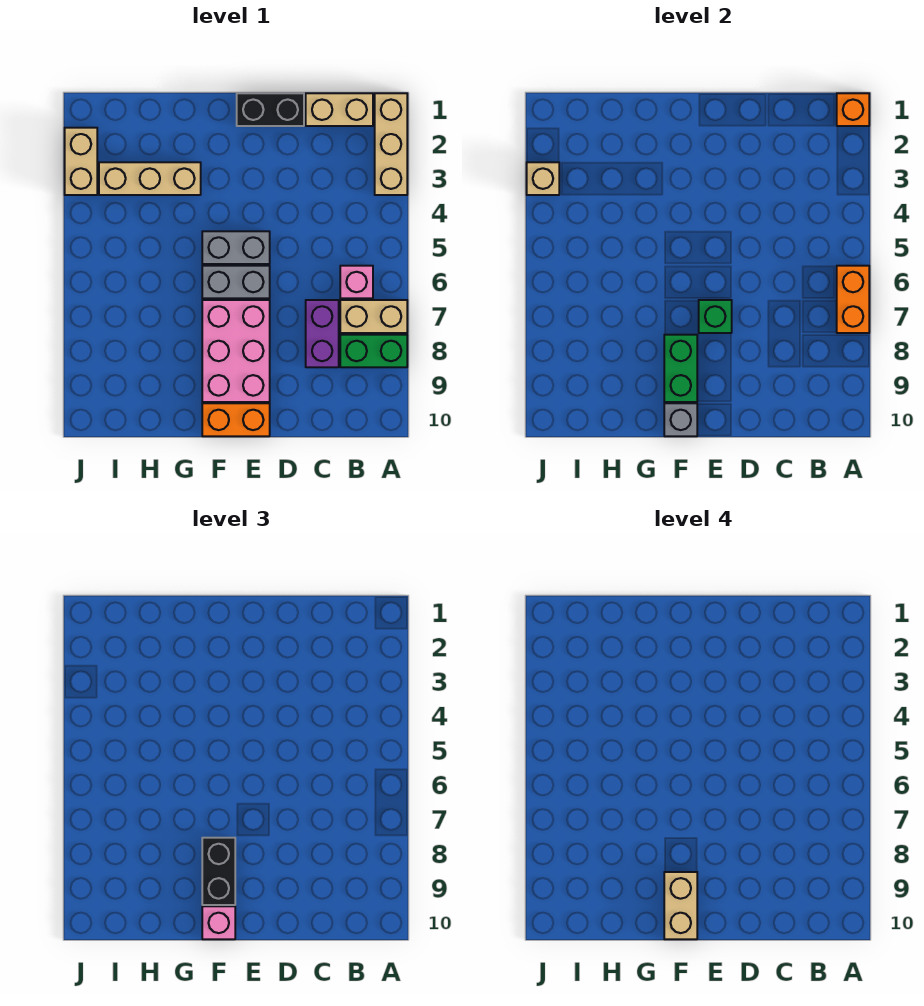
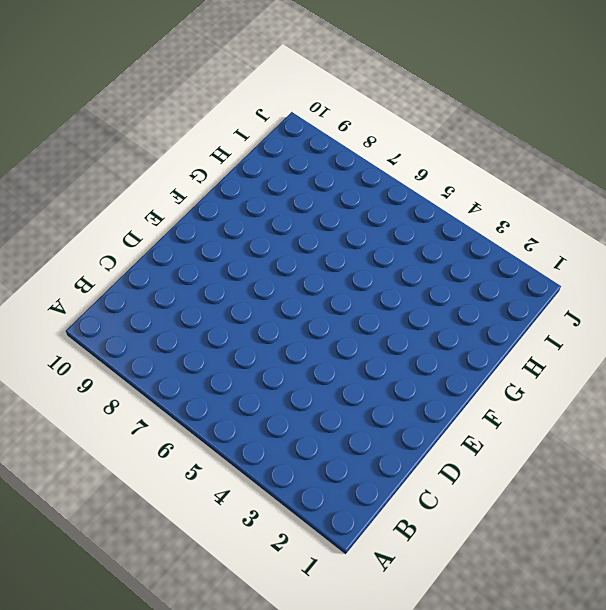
none -> tan 1x3 brick [375,93,407,195]
none -> tan 1x2 brick [340,300,407,333]
none -> green 1x2 brick [340,335,407,367]

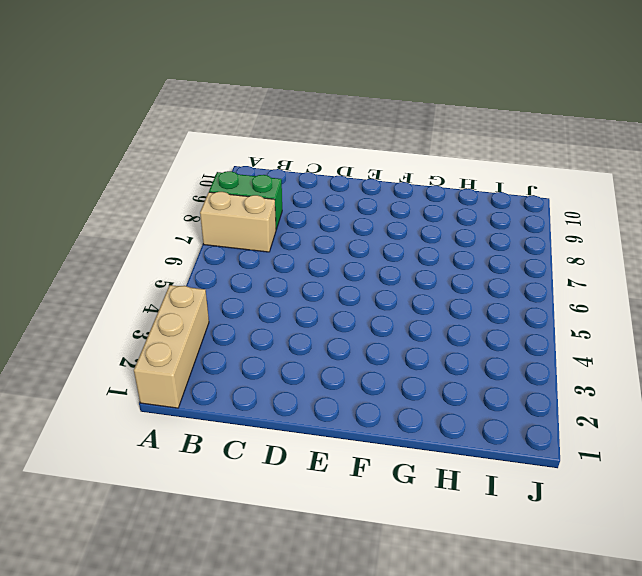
none -> tan 1x2 brick [306,93,373,126]
none -> pink 1x1 brick [340,266,373,298]
none -> purple 1x2 brick [306,300,339,367]

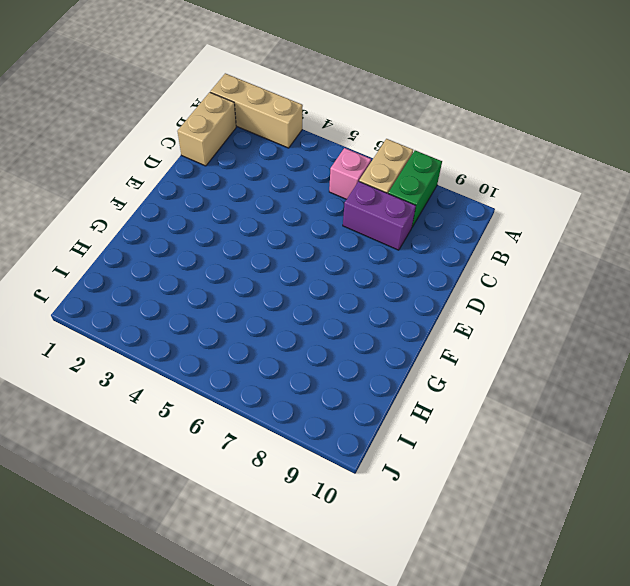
none -> black 1x2 brick [237,93,304,126]
none -> grey 1x2 brick [202,231,270,264]
none -> grey 1x2 brick [202,266,270,298]

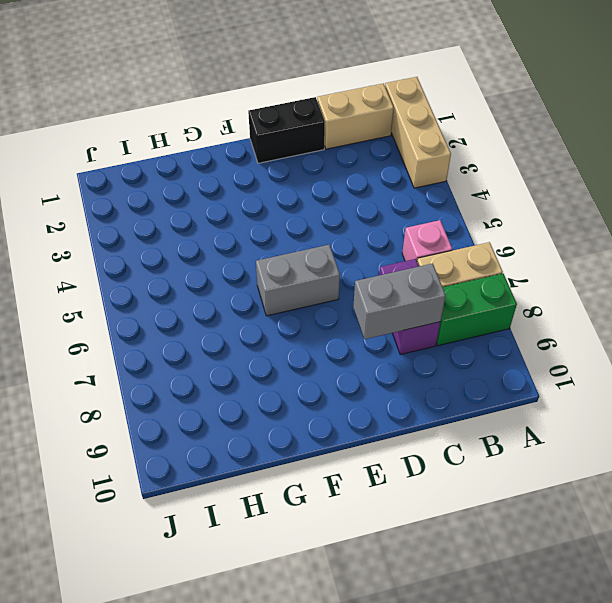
grey 1x2 brick [353,263,446,339] -> grey 1x2 brick moved to [202,231,270,264]
none -> pink 2x3 brick [202,300,270,402]
none -> orange 1x2 brick [202,403,270,436]
none -> tan 1x3 brick [99,162,201,195]

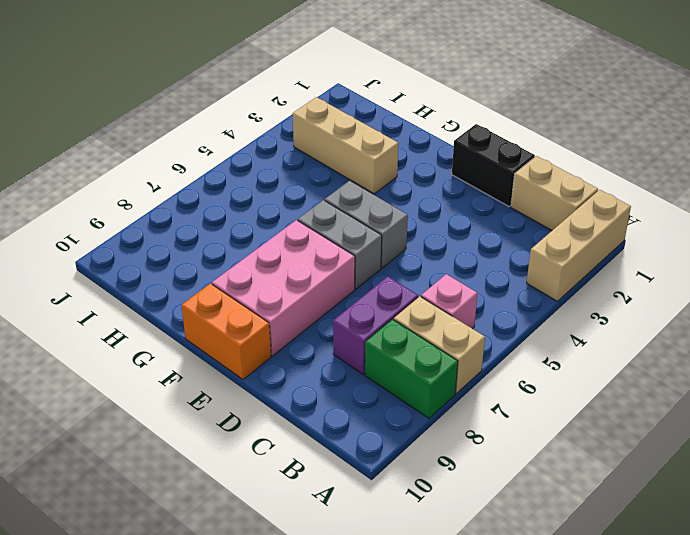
none -> tan 1x2 brick [65,128,97,195]
none -> orange 1x1 brick [837,93,869,126]
none -> orange 1x2 brick [837,266,869,333]

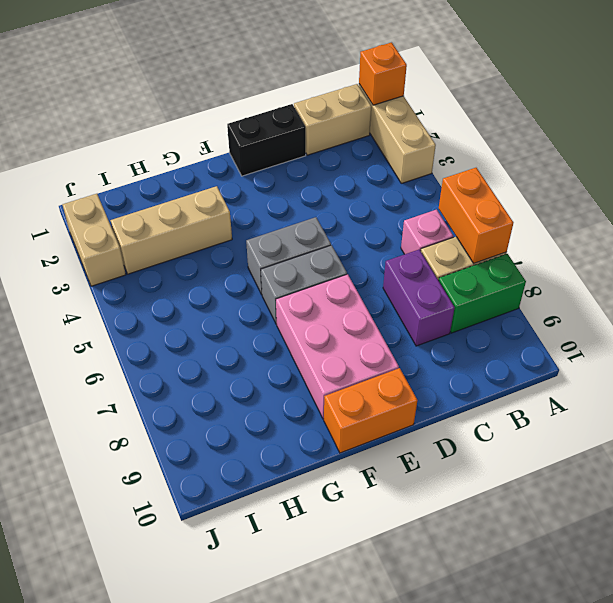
none -> green 1x1 brick [699,300,732,333]
none -> green 1x2 brick [664,335,697,402]
none -> grey 1x1 brick [664,403,697,436]

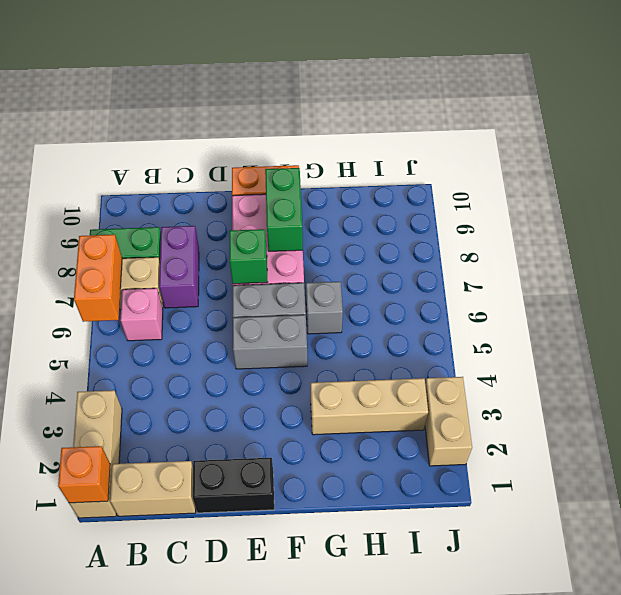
grey 1x1 brick [306,282,343,334] -> grey 1x1 brick moved to [664,403,697,436]
none -> tan 1x1 brick [527,162,559,195]
none -> black 1x2 brick [202,838,235,905]
none -> pink 1x1 brick [202,906,235,939]

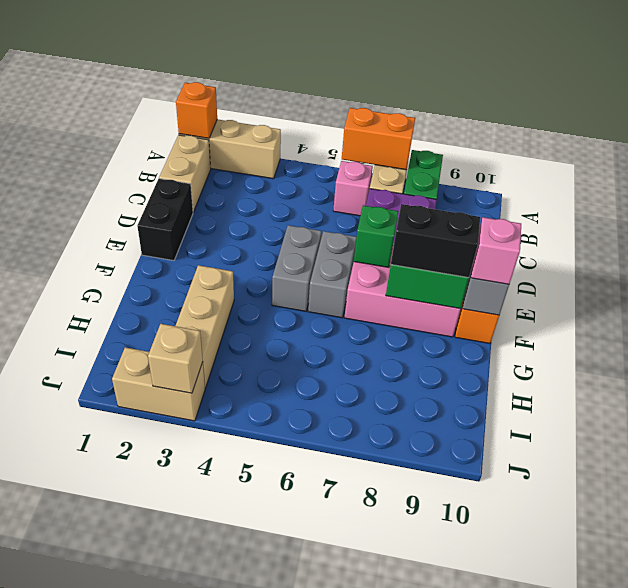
none -> tan 1x2 brick [664,872,697,939]

